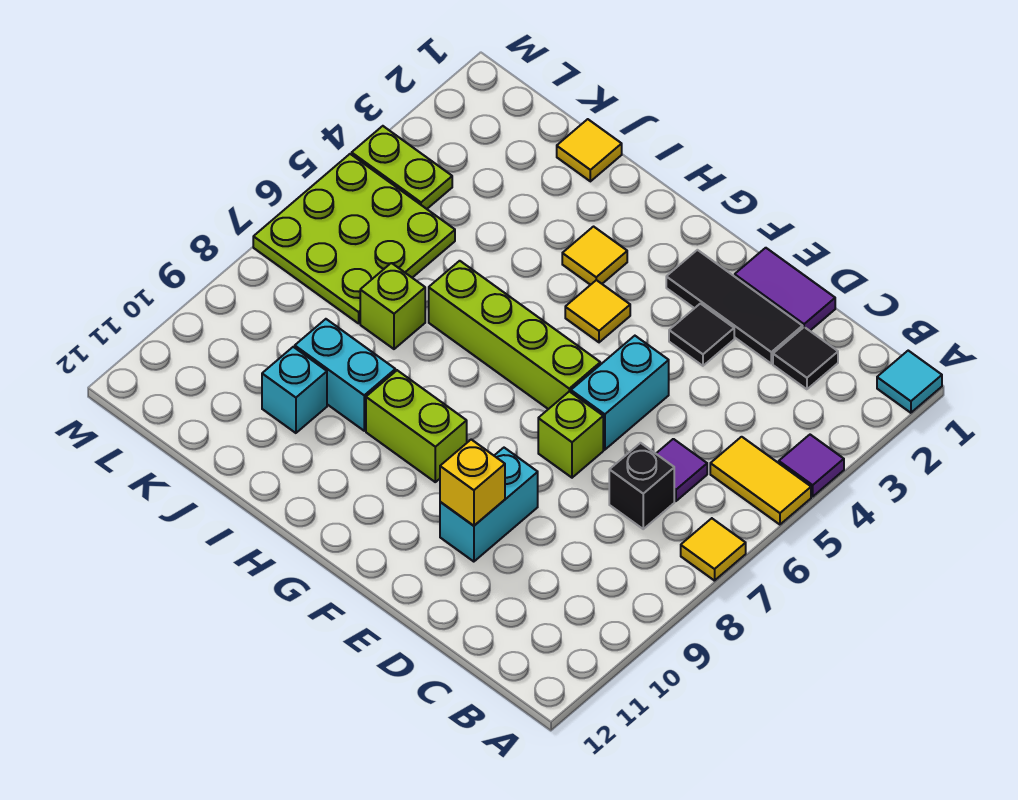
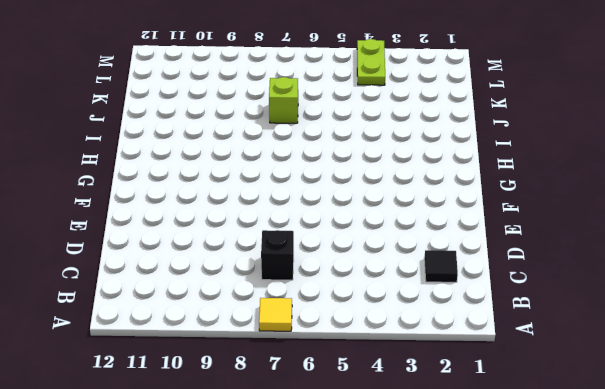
none -> cyan 1x1 tile [877,351,942,413]
none -> purple 1x1 tile [779,435,844,497]
none -> yellow 1x2 tile [710,437,811,525]

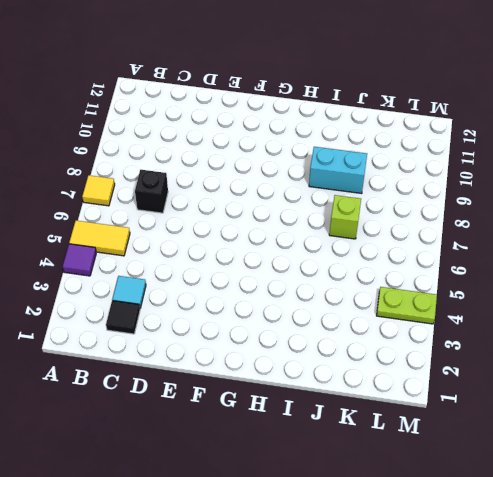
cyan 1x1 tile [112,276,146,308] -> cyan 1x1 tile moved to [877,351,942,413]
none -> purple 1x1 tile [656,439,707,501]
none -> purple 1x2 tile [735,248,835,331]
none -> black 1x3 tile [666,250,803,363]

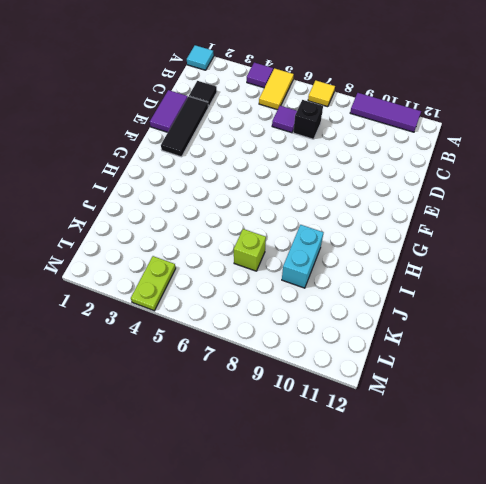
purple 1x3 tile [350,93,421,132] -> none
none -> black 1x1 tile [669,304,734,366]
none -> cyan 1x2 brick [571,336,669,450]
none -> lime 1x1 brick [538,391,603,478]

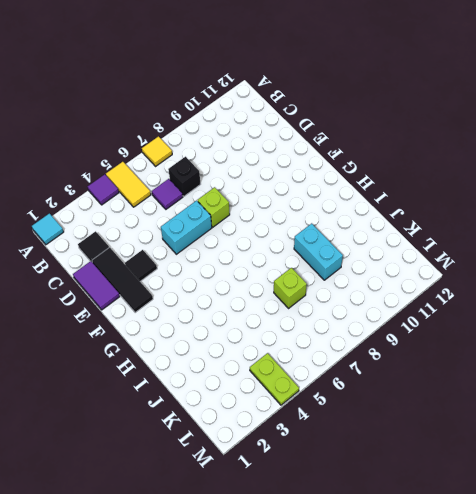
none -> cyan 1x2 brick [440,448,538,562]
none -> lime 1x4 brick [429,261,600,409]
none -> yellow 1x1 tile [565,280,630,342]

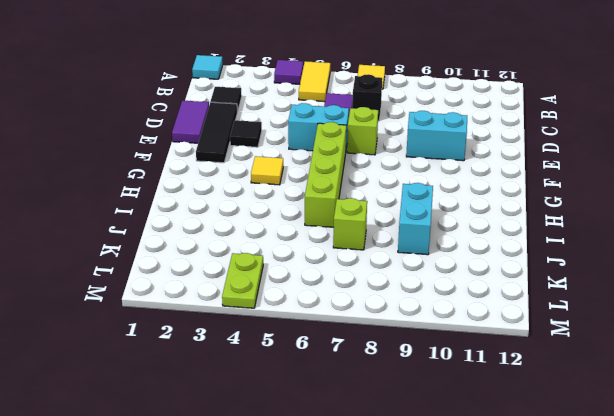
none -> lime 1x2 brick [366,370,467,482]
none -> yellow 1x1 tile [562,227,627,285]
none -> yellow 1x1 tile [557,119,622,181]

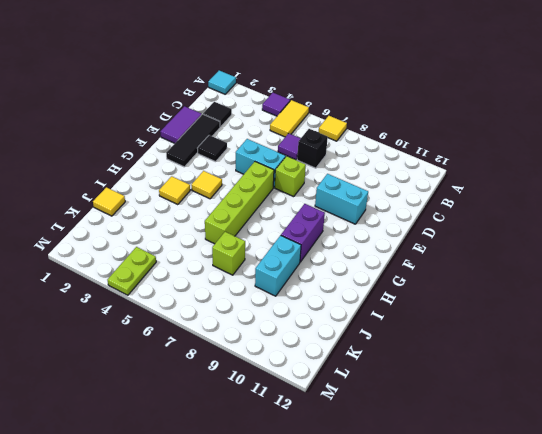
purple 1x2 brick [281,204,325,262] -> lime 1x2 brick [366,370,467,482]
none -> cyan 1x1 brick [262,347,327,433]
none -> lime 3x3 plate [253,154,455,323]
none -> yellow 1x1 brick [440,440,505,526]

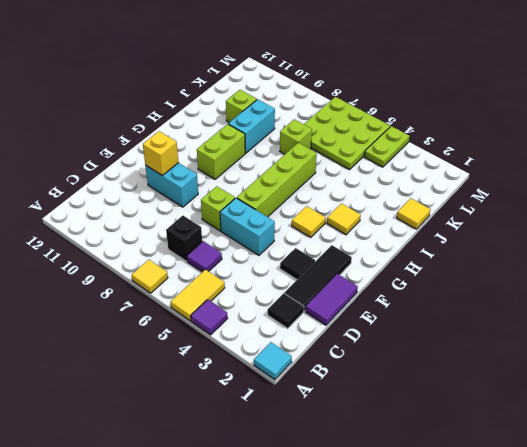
lime 1x1 brick [226,90,257,122] -> cyan 1x1 brick [262,347,327,433]

